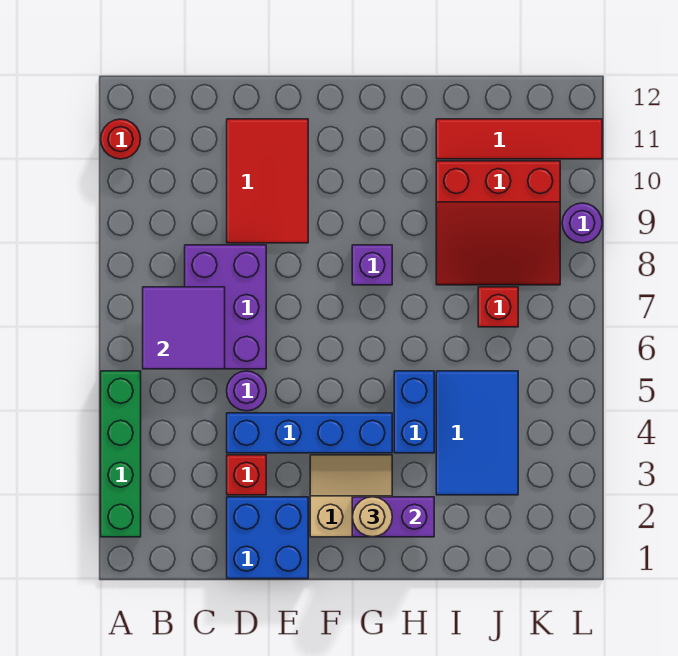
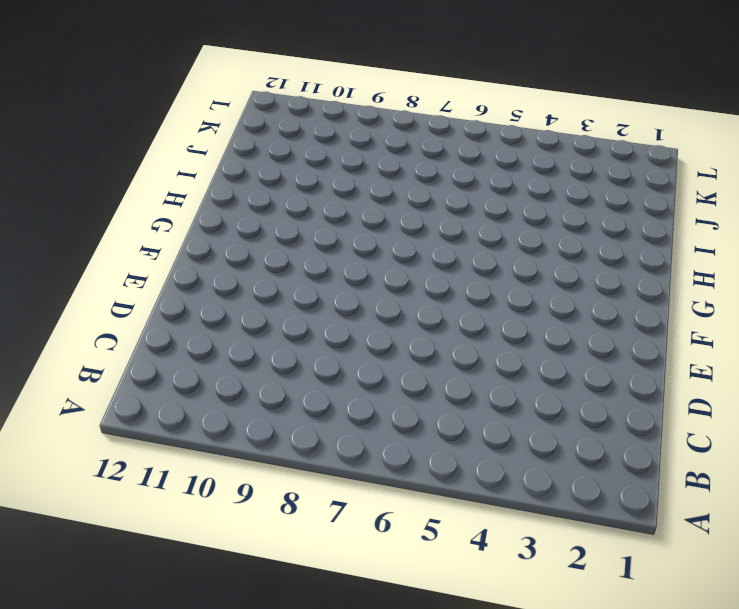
none -> green 1x4 brick [101,371,141,537]
none -> red 1x1 round brick [101,119,141,159]
none -> purple 2x3 brick [185,245,266,369]

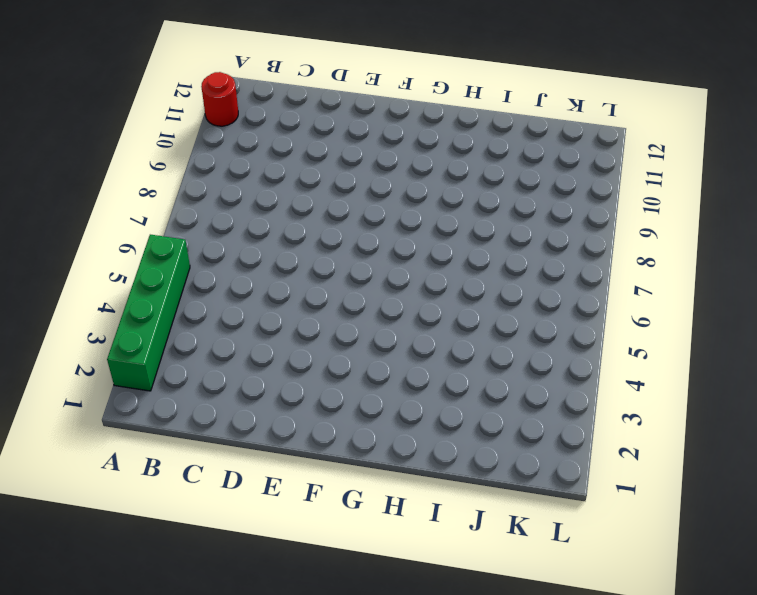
none -> purple 2x3 brick [185,245,266,369]
none -> blue 2x2 brick [227,497,308,579]
none -> red 1x1 brick [227,455,266,495]

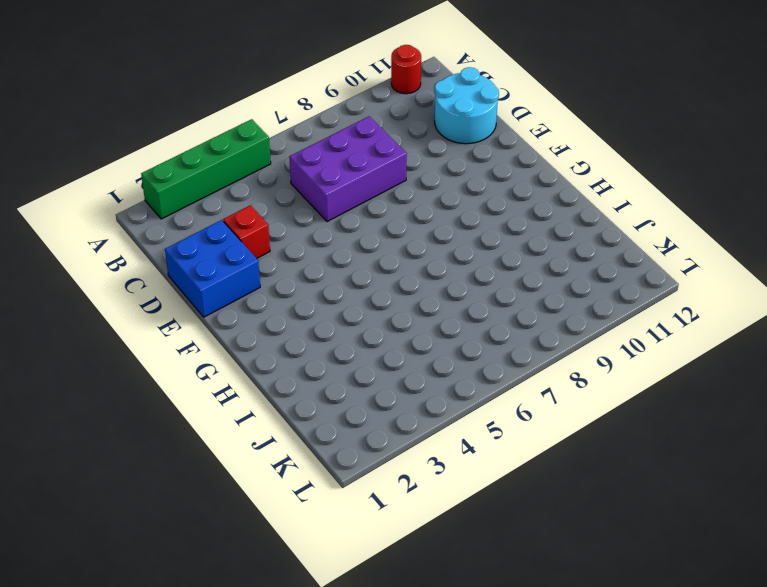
cyan 2x2 round brick [435,67,499,144] -> red 2x3 tile [227,119,308,243]
none -> blue 1x4 brick [227,413,392,453]
none -> purple 1x1 round brick [227,371,266,411]
none -> tan 2x2 slope [310,455,392,537]

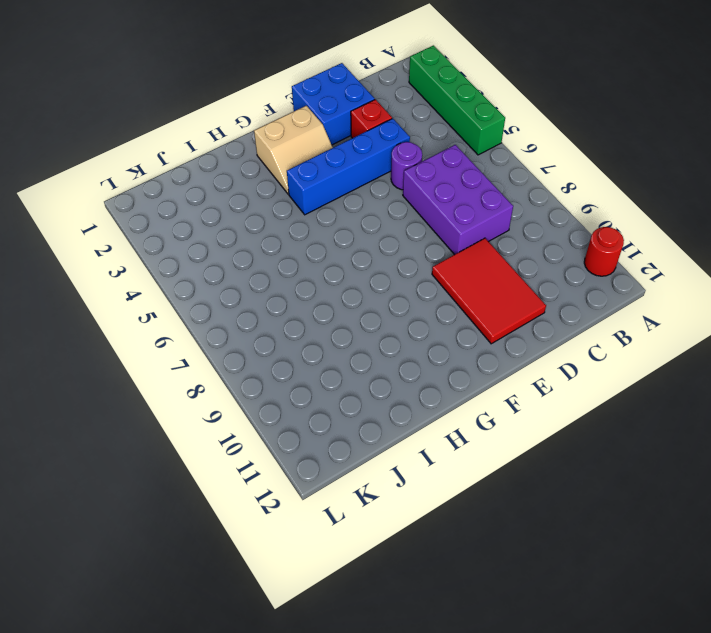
none -> purple 1x1 brick [352,245,392,285]
none -> blue 1x2 brick [394,371,434,453]
none -> blue 2x3 tile [436,371,518,495]

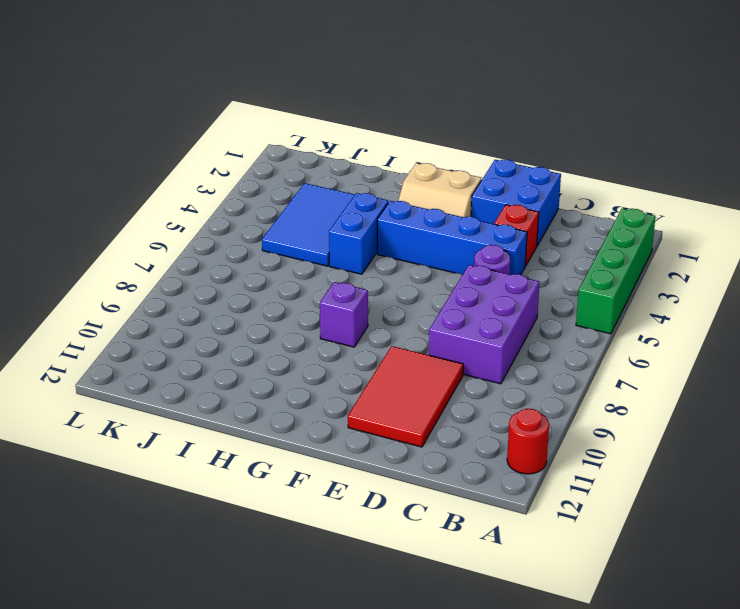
none -> red 3x3 slope [436,161,560,285]
none -> red 1x4 tile [436,119,602,159]
none -> red 1x1 brick [478,287,518,327]

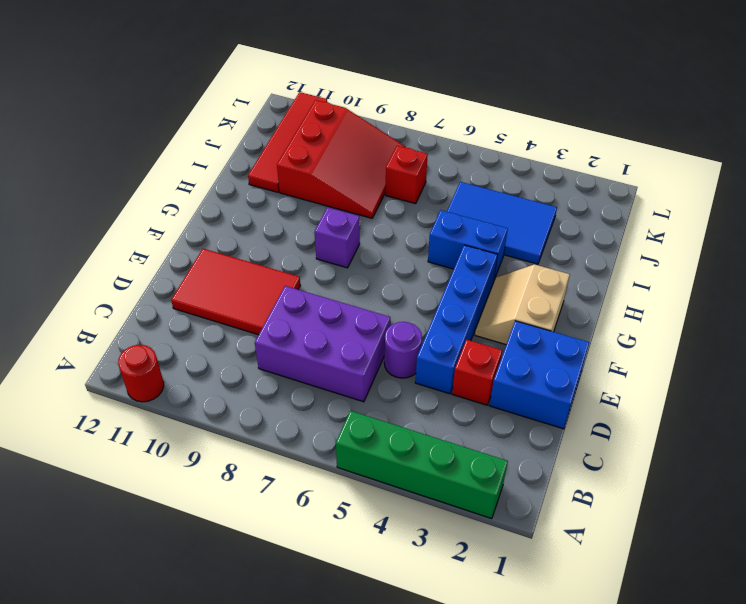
none -> purple 1x1 round brick [562,203,602,243]
none -> purple 2x2 tile [143,287,225,369]
none -> purple 1x2 brick [352,497,434,537]

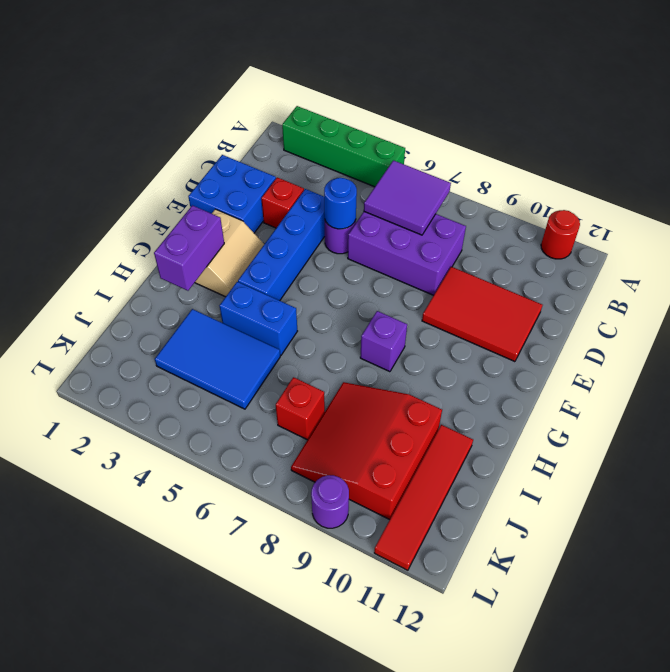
blue 1x1 round brick [324,178,357,229] -> none
none -> tan 1x1 round brick [352,497,392,537]

